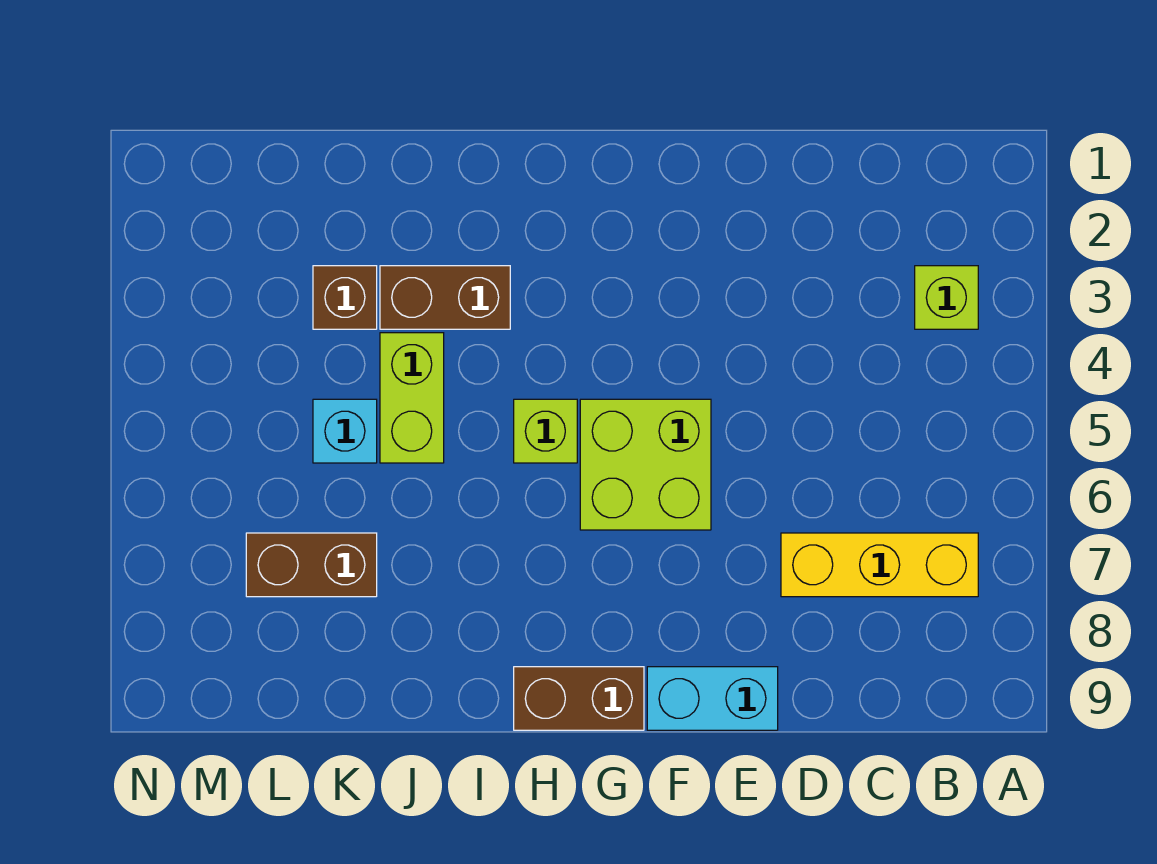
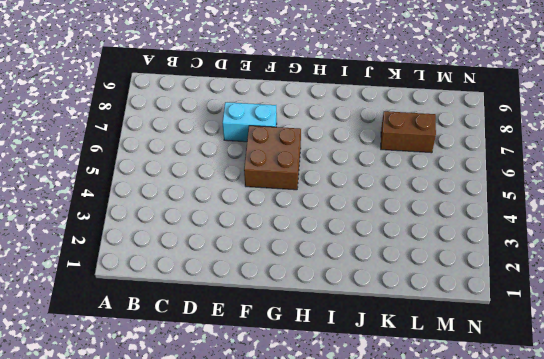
cyan 1x2 brick [223,102,277,142] -> cyan 1x2 brick moved to [647,667,778,730]
brown 2x2 brick [244,126,301,190] -> lime 2x2 brick [580,399,711,530]
none -> lime 1x1 brick [915,266,978,329]
none -> yellow 1x3 brick [781,533,978,597]

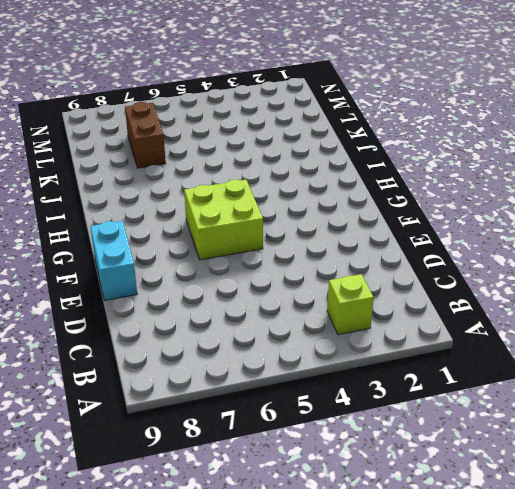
none -> yellow 1x3 brick [781,533,978,597]
none -> brown 1x2 brick [514,667,644,730]

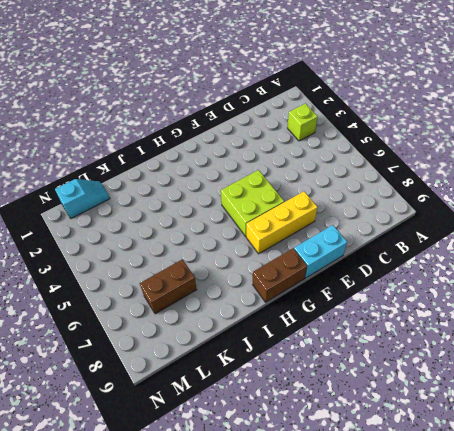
yellow 1x3 brick [246,191,317,254] -> yellow 1x3 brick moved to [781,533,978,597]
cyan 1x2 slope [55,179,110,218] -> none
none -> lime 1x1 brick [514,399,577,463]
none -> brown 1x2 brick [380,266,510,329]

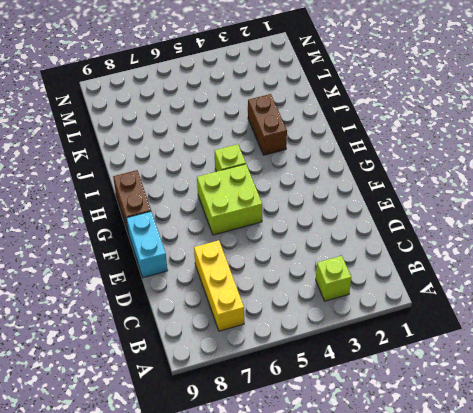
none -> lime 1x2 brick [380,333,444,463]
none -> brown 1x1 brick [313,266,377,329]

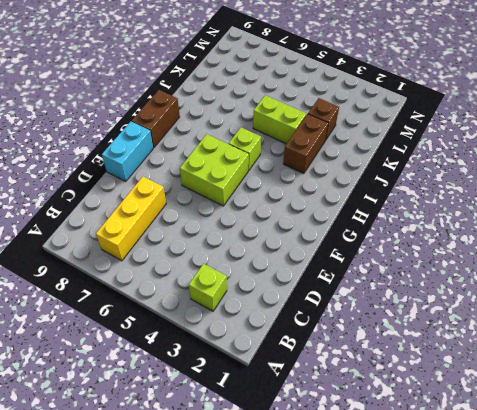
none -> cyan 1x1 brick [313,399,377,463]
none -> brown 1x2 brick [246,533,377,597]

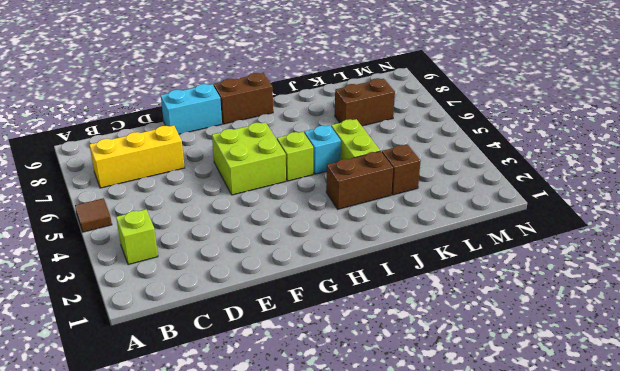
brown 1x1 tile [75,198,112,232] -> none
cyan 1x1 brick [304,125,341,174] -> cyan 1x1 brick moved to [313,399,377,463]

